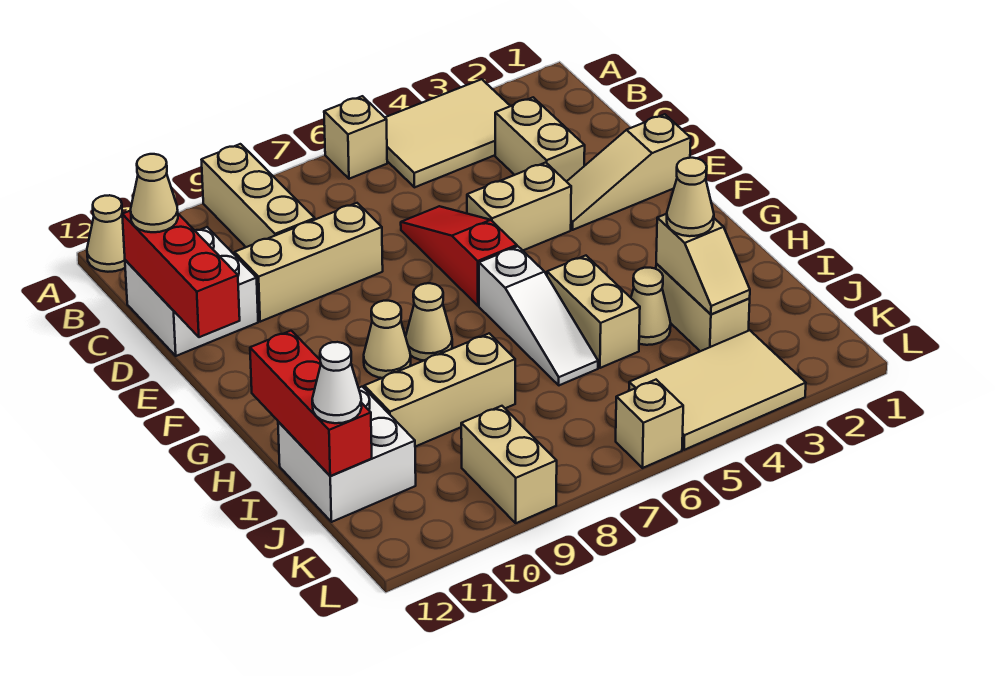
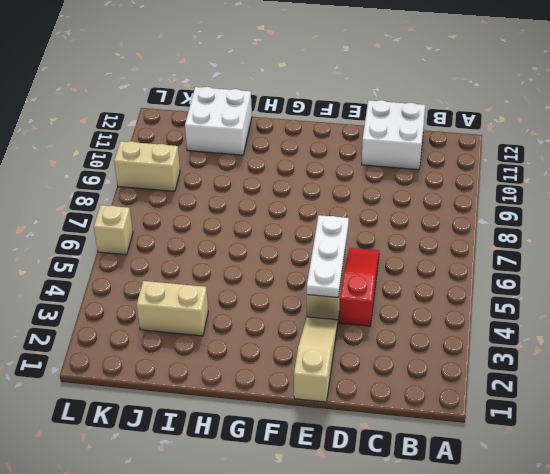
red 1x3 slope [339,248,379,326] -> red 1x3 slope turned to [401,206,517,306]
white 1x3 plate [307,215,349,297] -> none
none -> tan 2x3 tile [385,79,510,187]
none -> tan 1x1 brick [324,96,387,179]
none -> tan 1x3 brick [202,144,315,247]

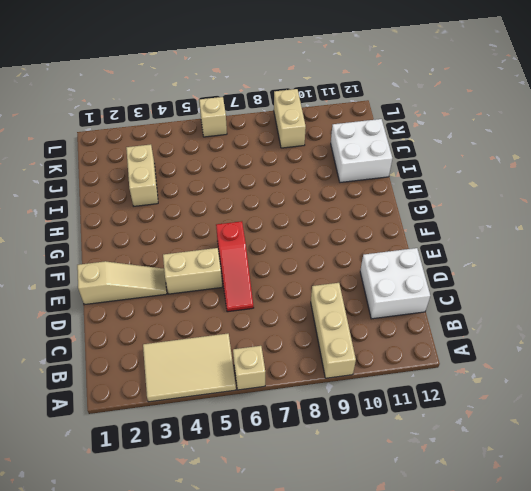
none -> tan 1x1 cone [87,195,125,272]
none -> tan 1x2 brick [495,97,585,182]
none -> tan 1x3 brick [234,203,383,322]

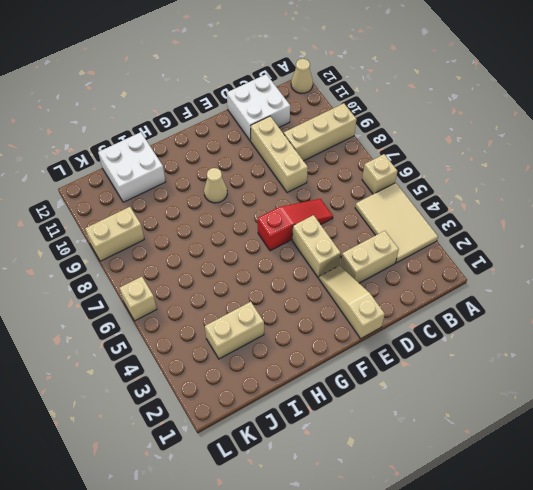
none -> white 1x3 slope [479,246,598,385]
none -> tan 1x1 cone [406,283,452,361]
none -> tan 1x2 brick [547,256,640,368]

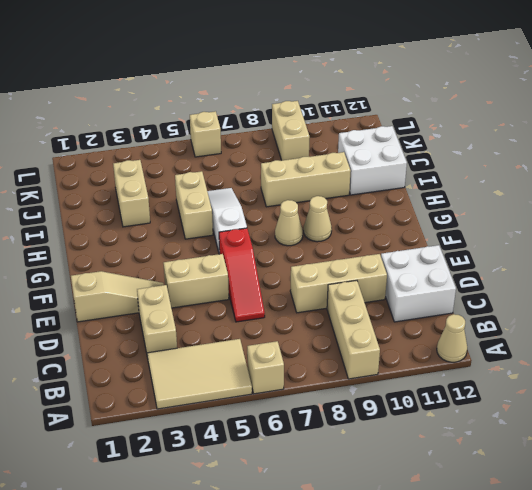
none -> tan 1x1 cone [631,268,671,345]
none -> tan 2x3 tile [629,330,806,450]
none -> red 1x3 brick [122,211,240,337]

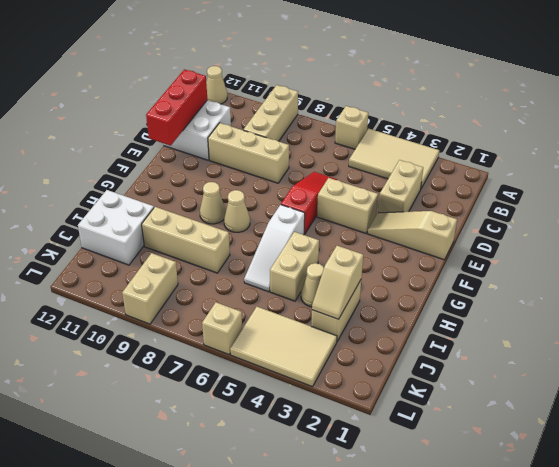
none -> red 1x3 brick [250,331,372,476]
none -> tan 1x1 cone [131,154,178,232]
none -> tan 1x1 cone [667,158,714,236]

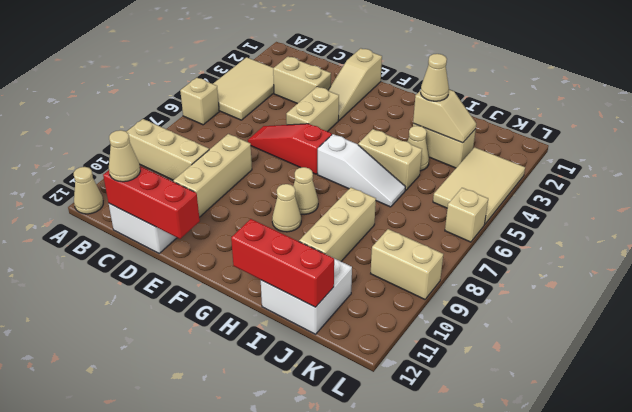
none -> white 1x1 cone [312,342,362,423]

